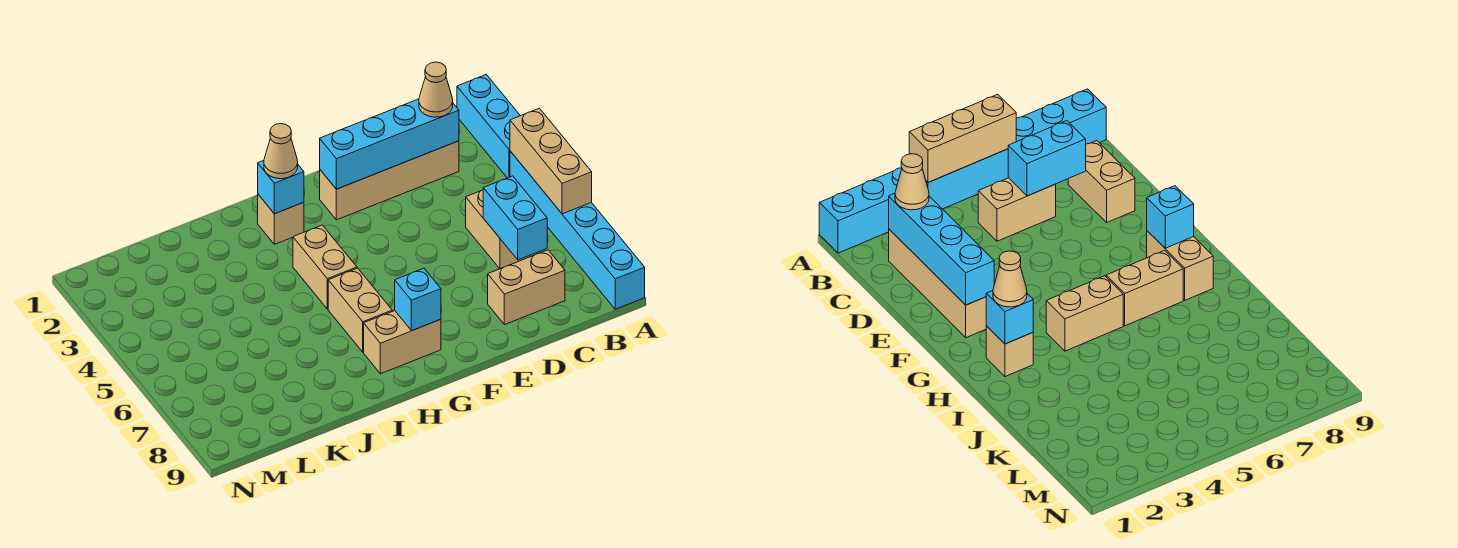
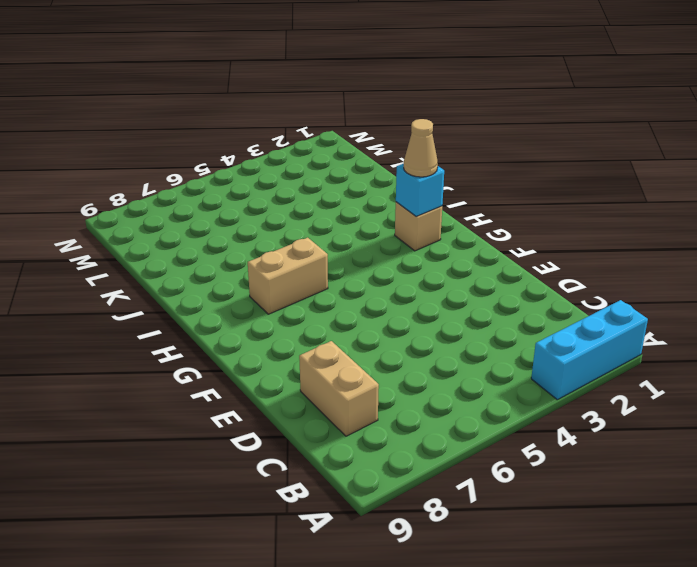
none -> cyan 1x6 brick [510,151,645,309]
none -> tan 1x4 brick [320,141,459,220]
none -> tan 1x2 brick [466,190,530,269]

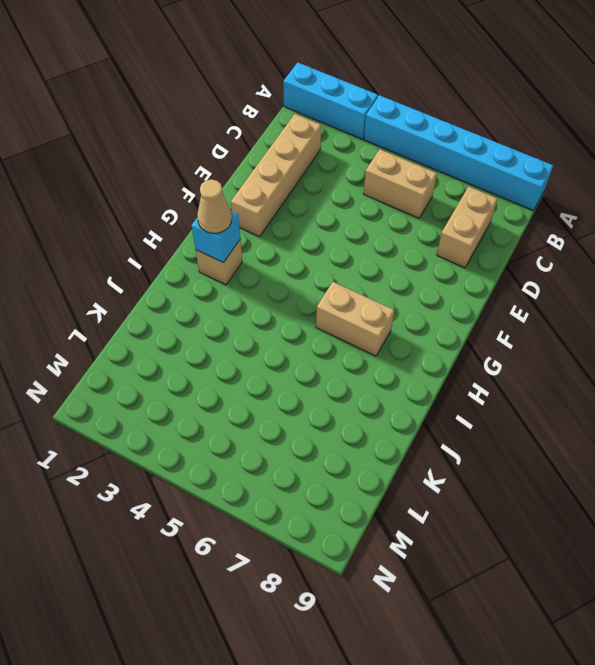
none -> tan 1x2 brick [364,311,441,374]
none -> tan 1x2 brick [293,225,357,309]
none -> tan 1x3 brick [510,108,592,214]

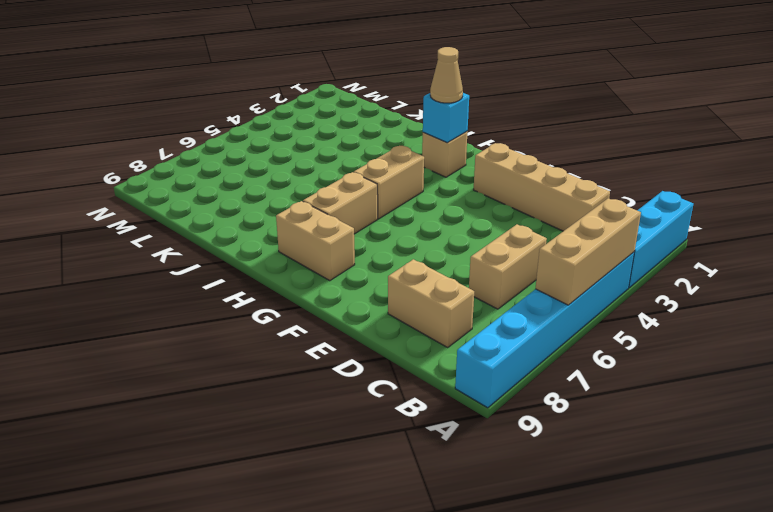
none -> cyan 1x4 brick [320,99,459,189]
none -> cyan 1x2 brick [483,176,547,260]
none -> cyan 1x1 brick [395,268,441,331]

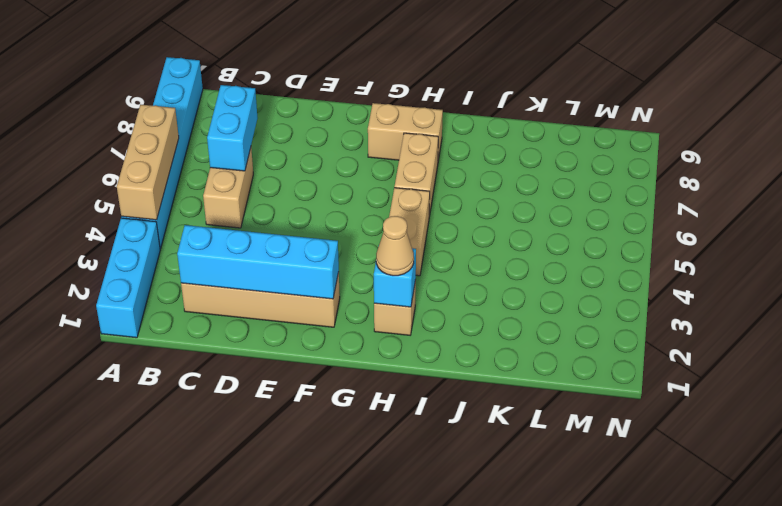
none -> tan 1x2 brick [488,250,565,325]
none -> cyan 1x1 brick [395,268,441,331]
none -> tan 1x1 cone [419,62,453,117]

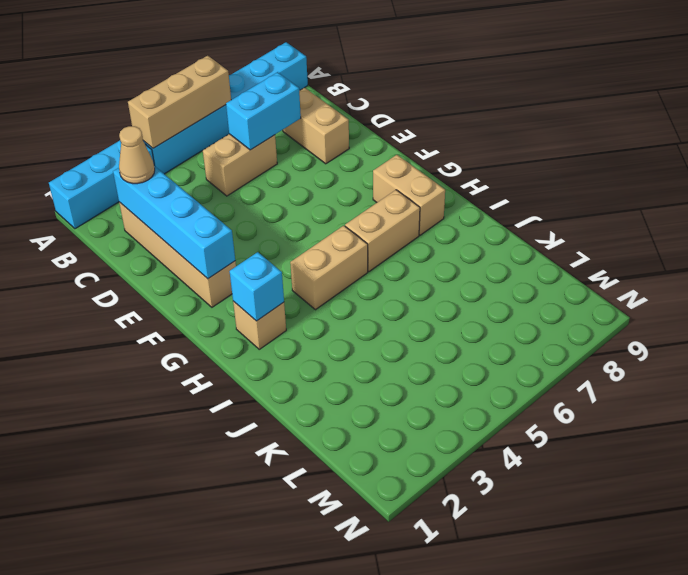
none -> cyan 1x1 brick [395,268,441,331]
none -> tan 1x1 cone [264,124,298,179]

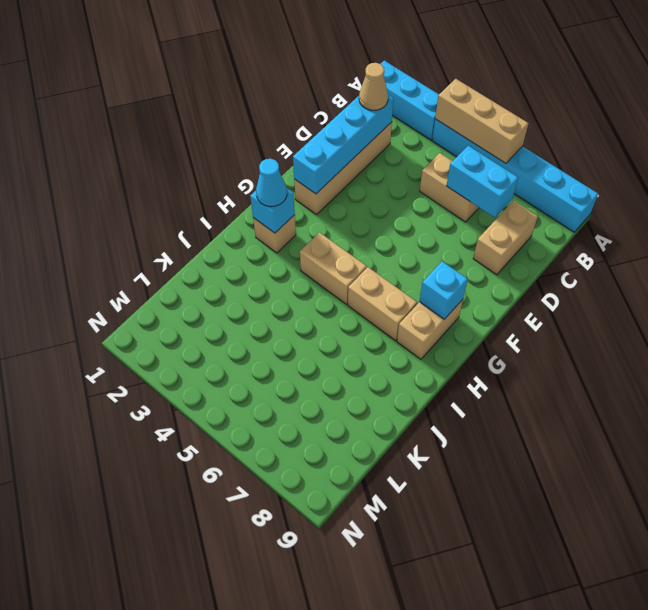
cyan 1x1 cone [256,159,287,207] -> tan 1x1 cone [264,124,298,179]

